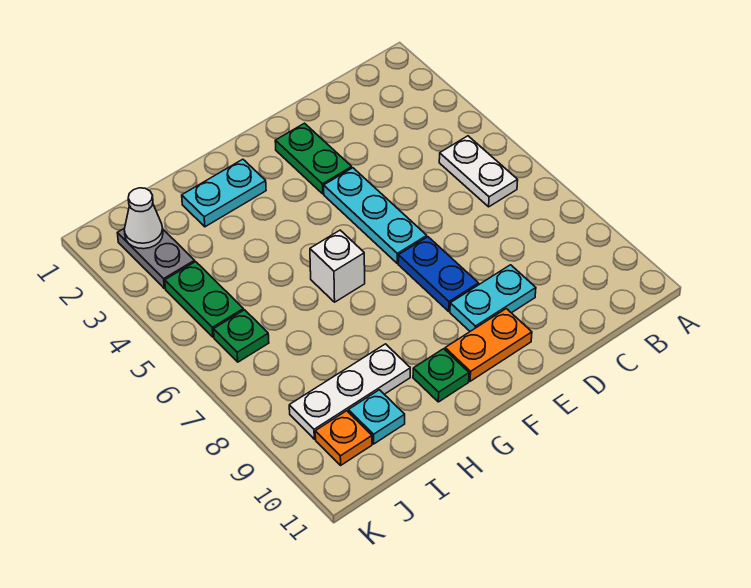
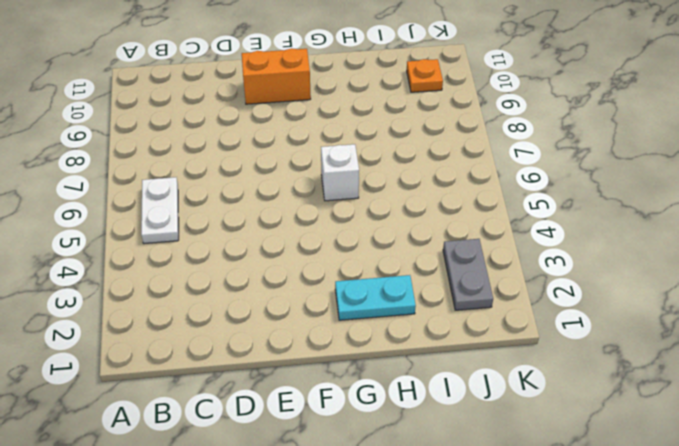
orange 1x2 brick [242,48,311,104] -> orange 1x2 plate [445,309,532,381]
none -> cyan 1x2 plate [450,265,536,331]
none -> green 1x2 plate [275,123,352,194]
none -> cyan 1x3 plate [324,168,427,263]

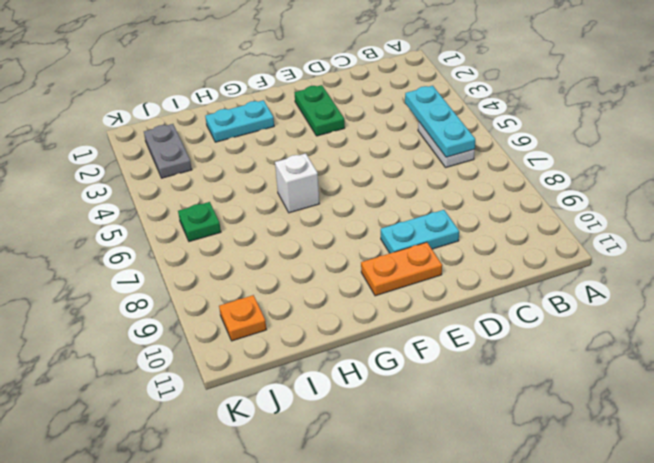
cyan 1x3 plate [405,86,475,157] -> cyan 1x3 plate moved to [324,168,427,263]
none -> blue 1x2 plate [398,237,479,311]
none -> green 1x1 plate [413,349,469,402]
none -> white 1x3 plate [289,344,410,439]

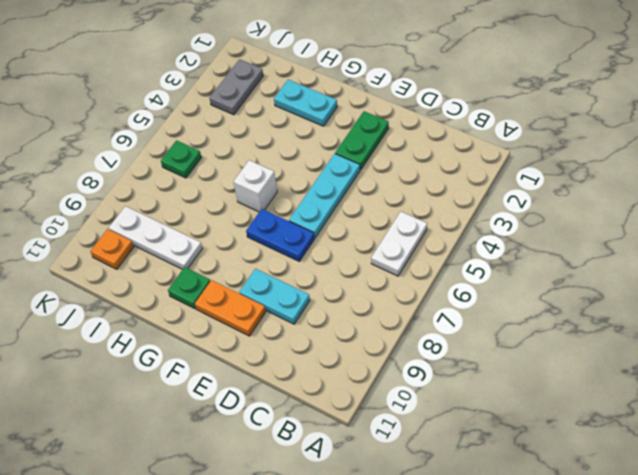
blue 1x2 plate [246,209,314,261] -> blue 1x2 plate turned to [398,237,479,311]
none -> cyan 1x1 plate [348,390,405,444]
none -> green 1x2 plate [165,262,243,337]
none -> white 1x1 cone [124,188,163,249]

